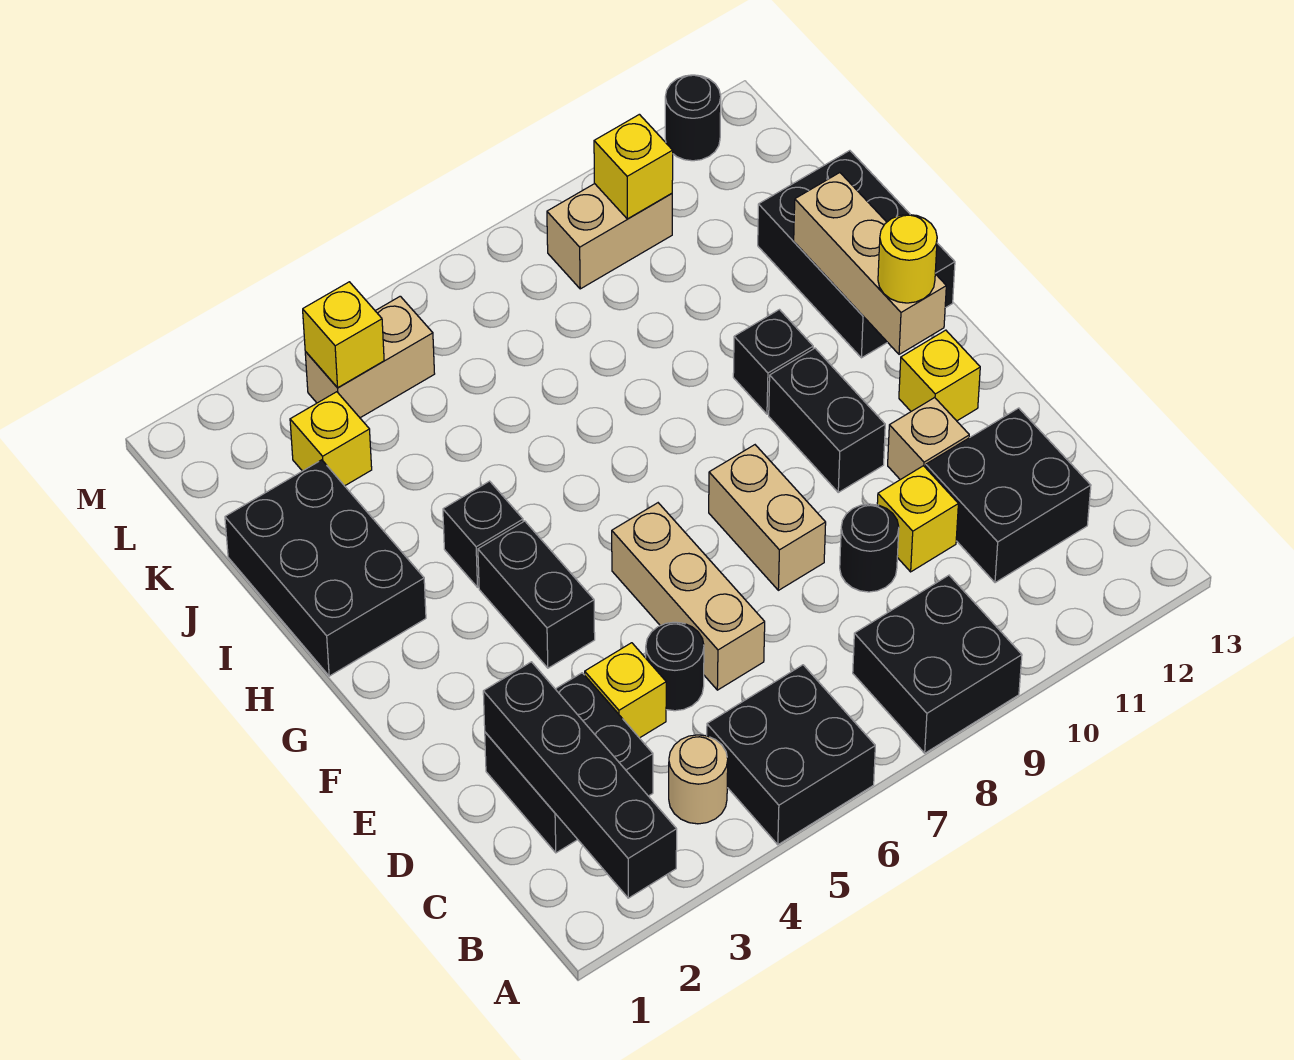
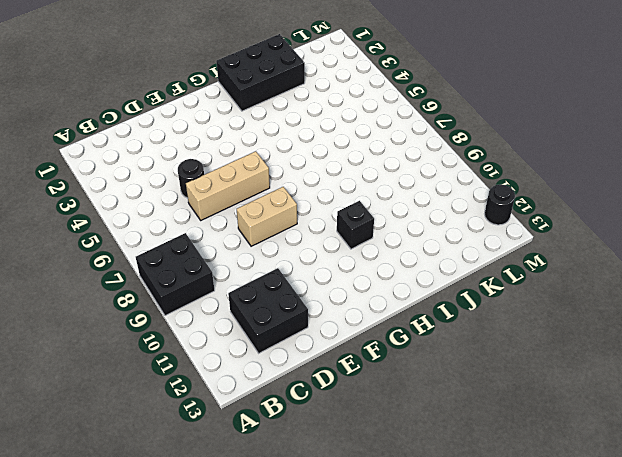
none -> black 2x2 brick [707,665,875,845]
none -> tan 1x1 round brick [669,735,728,824]
none -> black 2x2 brick [485,673,653,853]

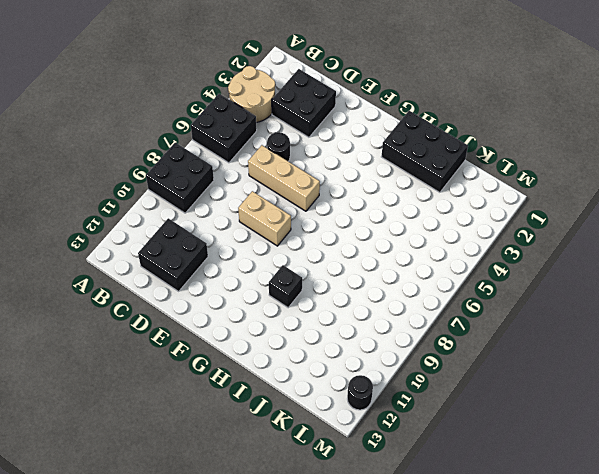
tan 2x2 round brick [228,66,275,122] -> tan 1x1 round brick [669,735,728,824]
none -> yellow 1x1 brick [585,643,666,738]
none -> black 1x1 round brick [840,504,899,592]
none -> yellow 1x1 brick [877,466,958,572]

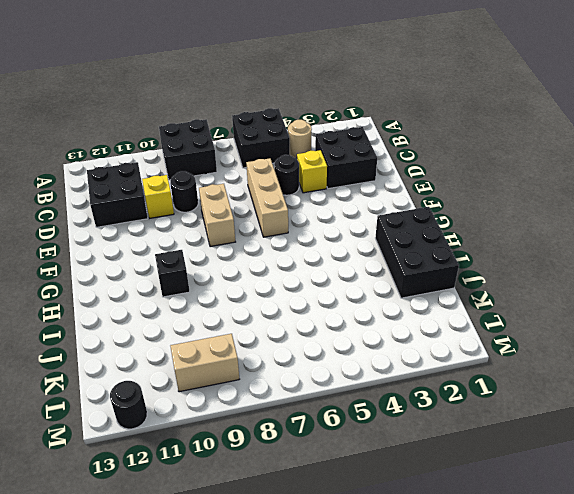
none -> tan 1x1 brick [888,398,969,480]
none -> black 1x2 brick [478,521,595,668]
none -> black 1x2 brick [769,348,885,492]

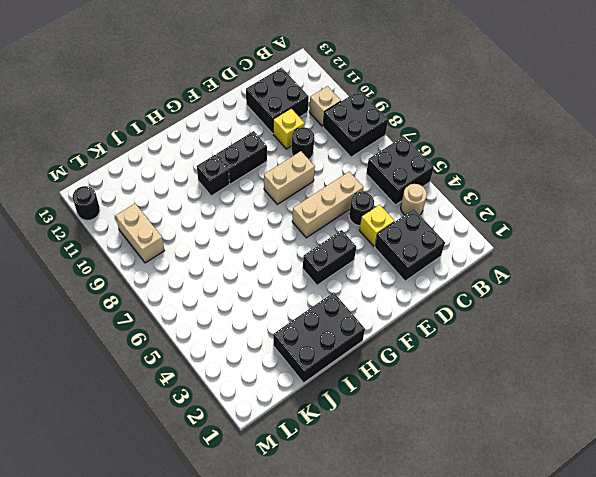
tan 1x1 brick [309,86,341,126] -> tan 1x1 brick moved to [888,398,969,480]
none -> yellow 1x1 brick [899,330,980,421]
none -> black 1x1 brick [443,481,523,587]
none -> black 2x3 brick [758,151,955,358]

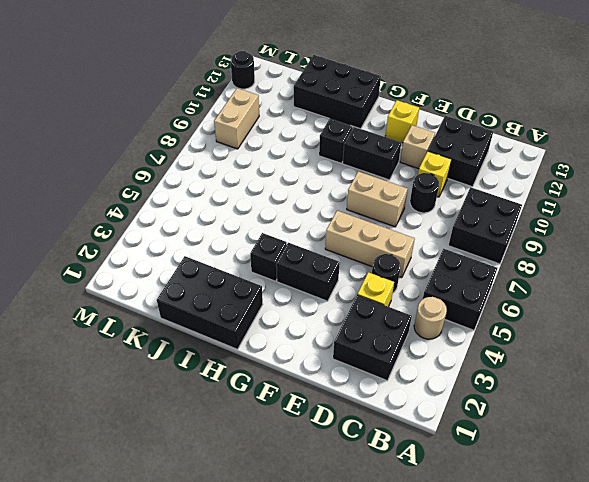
none -> yellow 1x1 brick [290,392,372,486]
none -> tan 1x2 brick [305,296,435,418]
none -> black 1x4 brick [483,662,677,898]

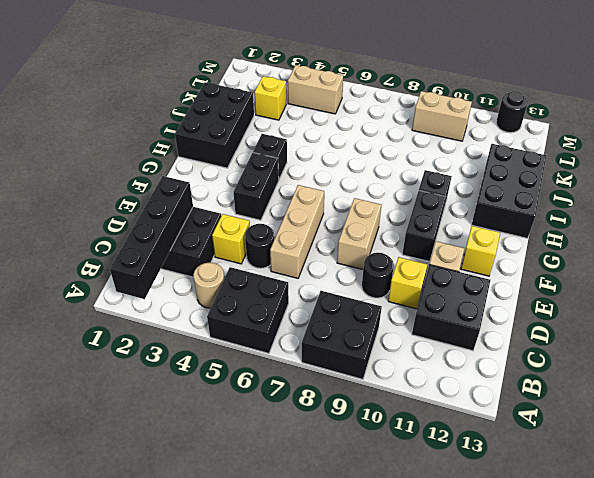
none -> tan 1x3 brick [794,173,946,354]
none -> yellow 1x1 brick [303,282,384,388]
none -> yellow 1x1 brick [594,114,673,219]

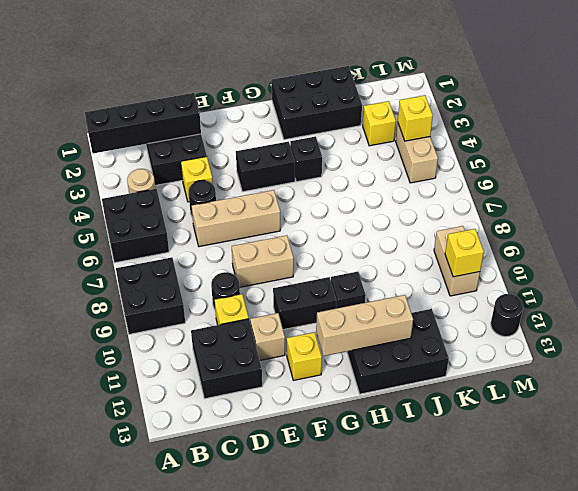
none -> yellow 1x1 round brick [878,214,937,303]

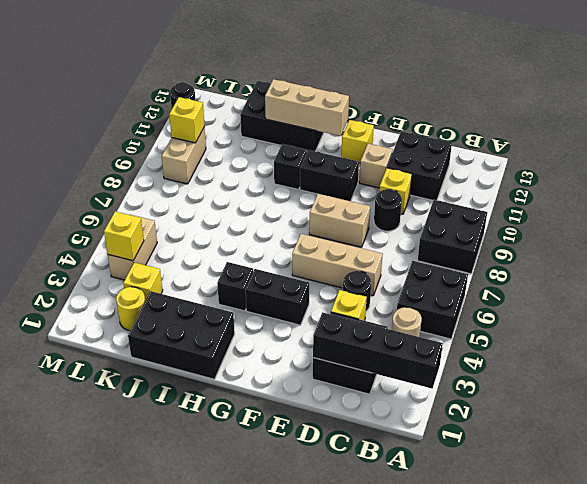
yellow 1x1 round brick [116,287,145,331] -> yellow 1x1 round brick moved to [878,214,937,303]

